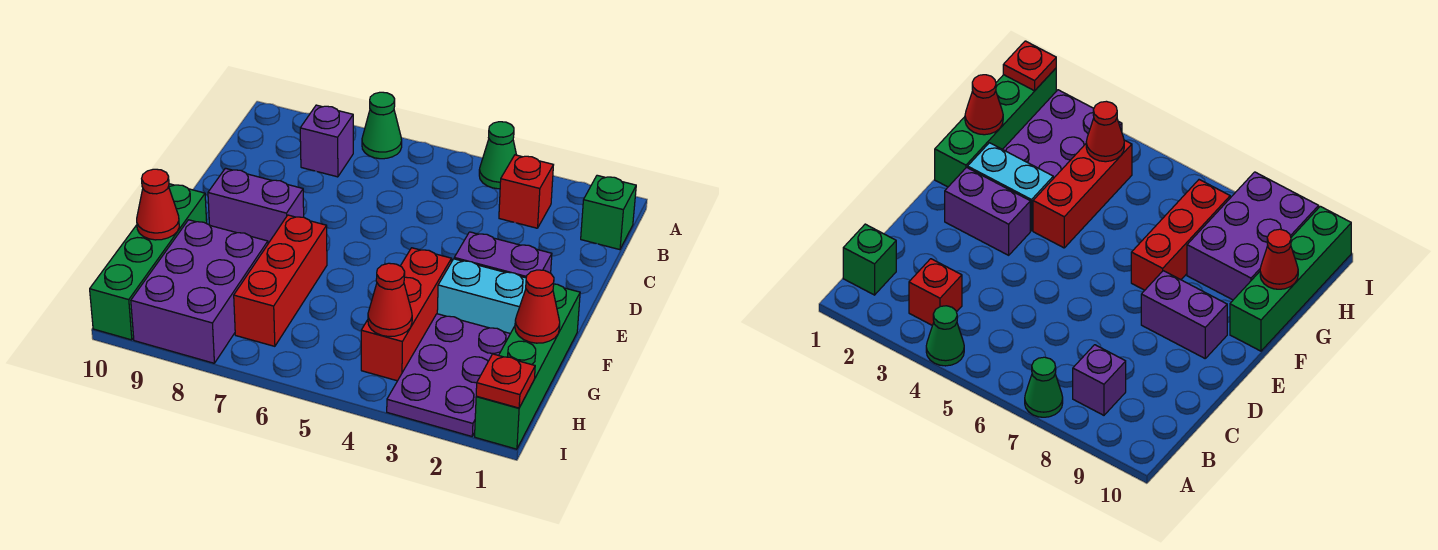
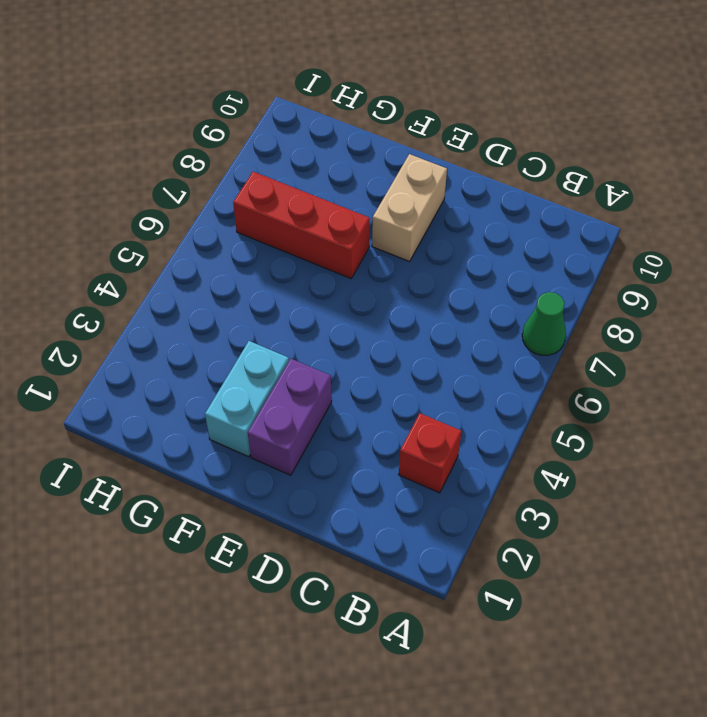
tan 1x2 brick [372,154,447,262] -> purple 1x2 brick [208,168,304,243]
none -> green 1x1 cone [479,122,516,189]
none -> green 1x1 brick [581,175,636,250]
none -> purple 1x1 brick [300,105,353,177]

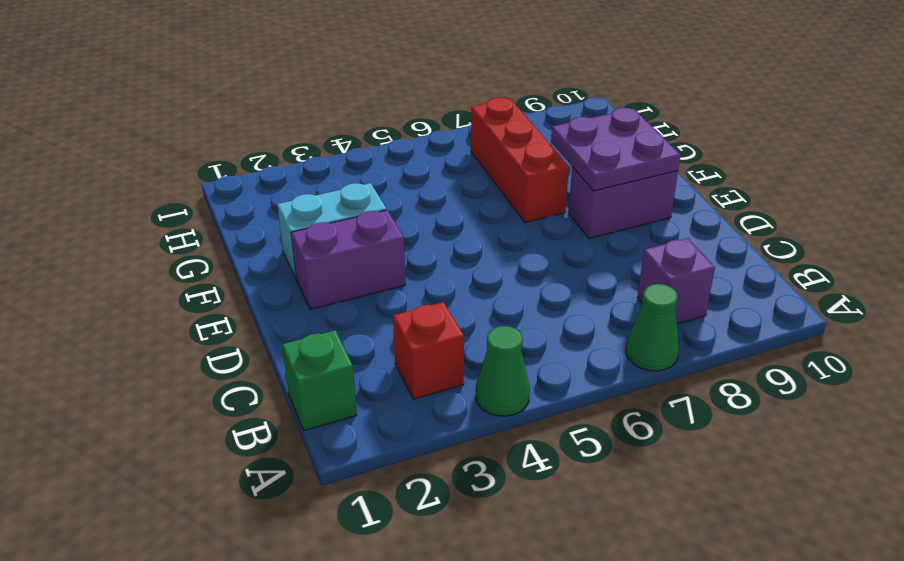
purple 2x2 plate [551,108,680,191] -> none
none -> green 1x4 brick [475,284,580,449]
none -> red 1x3 brick [361,248,451,381]
none -> green 1x4 brick [90,184,207,340]

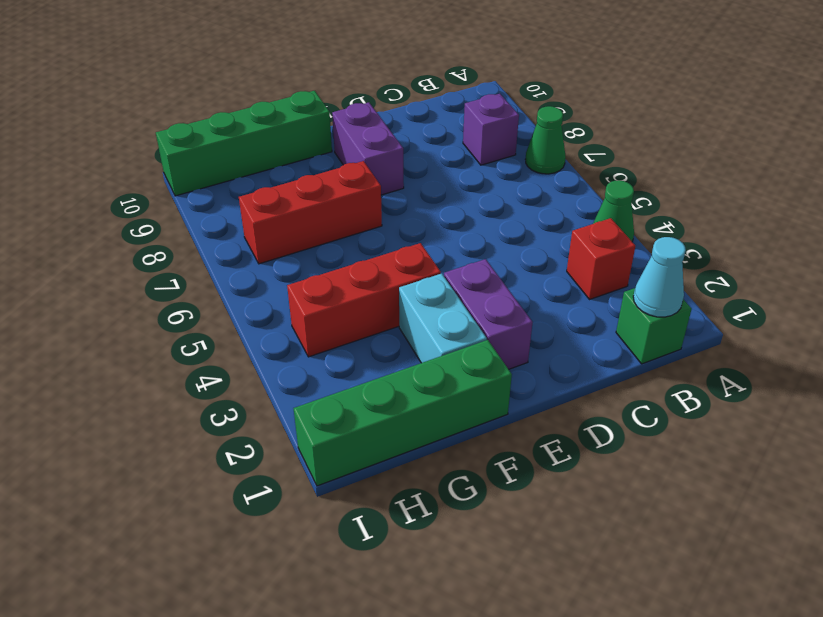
cyan 1x1 cone [633,237,686,317] -> none
none -> purple 2x3 plate [387,314,510,436]
none -> purple 2x3 brick [131,220,268,363]
none -> red 1x1 cone [515,270,560,343]

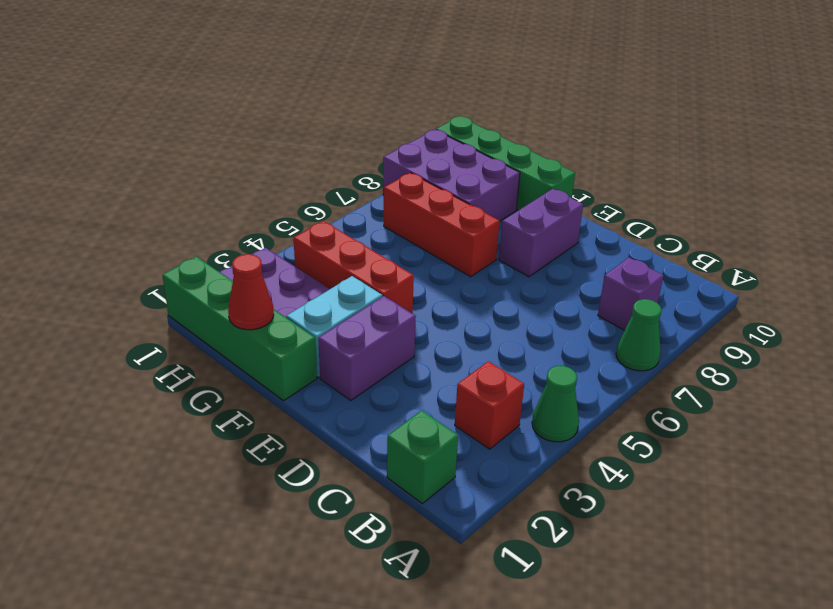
none -> red 1x1 cone [137,169,179,240]
none -> red 1x1 cone [368,263,412,337]
none -> red 1x1 plate [476,354,535,408]

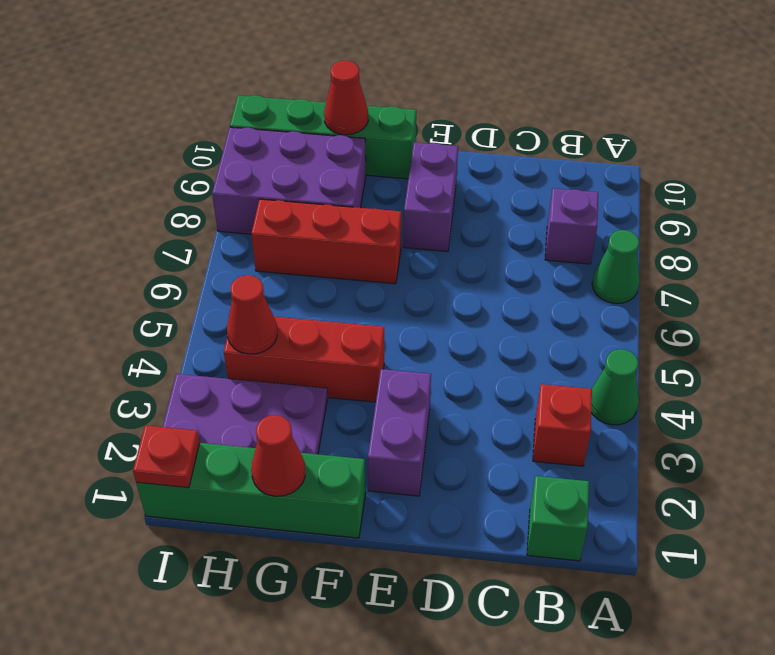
none -> cyan 1x2 brick [437,259,526,334]

